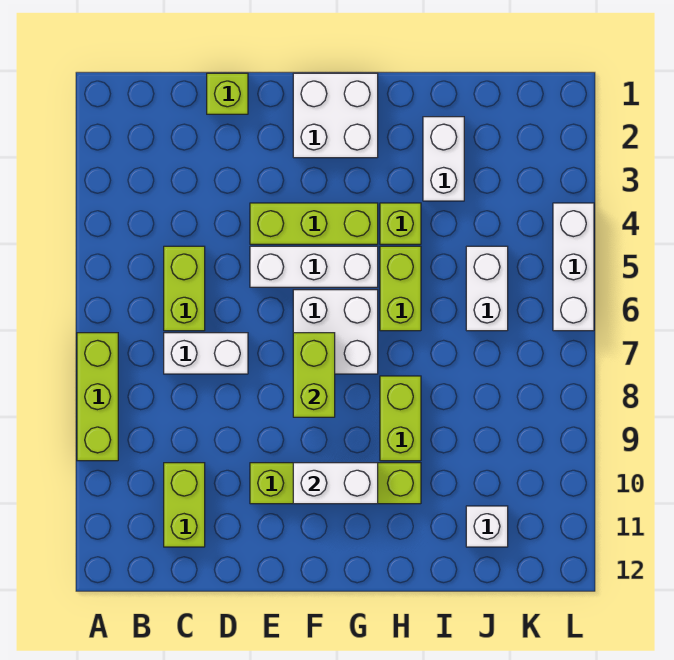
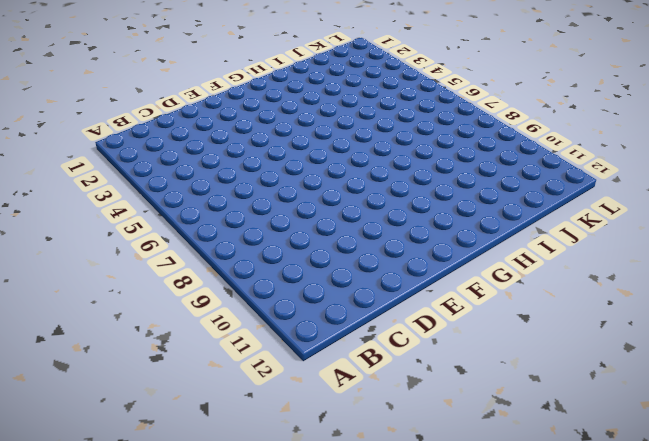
none -> lime 1x3 brick [77,333,118,461]
none -> lime 1x2 brick [164,246,205,331]
none -> white 1x2 brick [164,333,248,374]

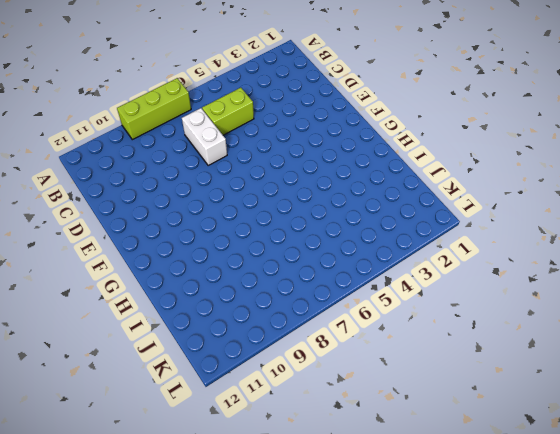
none -> lime 1x2 brick [164,463,205,547]
none -> lime 1x1 brick [207,73,248,114]
none -> lime 1x3 brick [250,203,378,244]

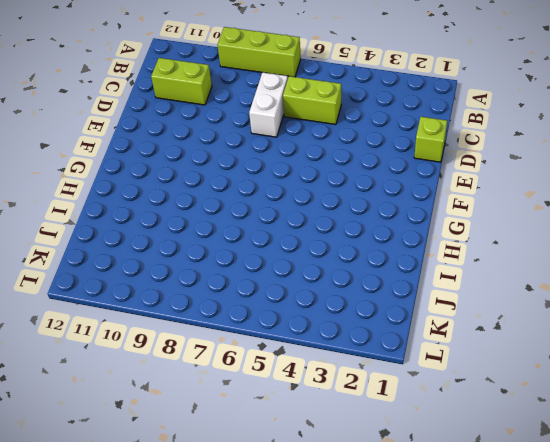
none -> lime 1x3 brick [250,203,378,244]
none -> white 1x3 brick [250,246,378,287]
none -> lime 1x4 brick [250,463,421,504]

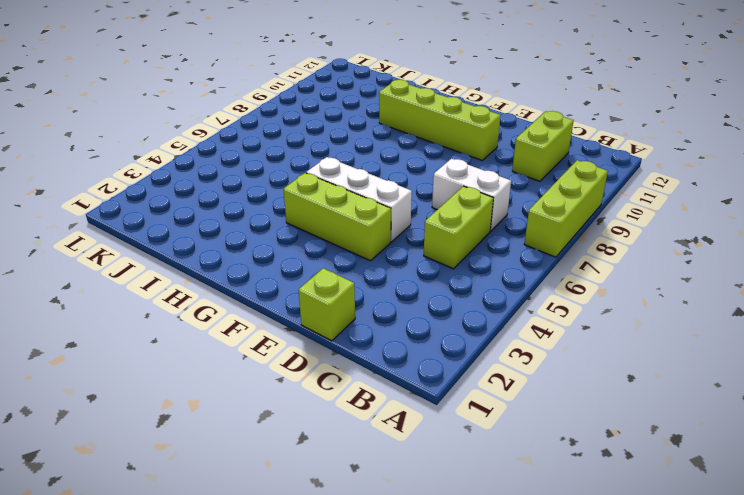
none -> white 2x2 brick [293,73,378,158]
none -> white 2x2 brick [293,290,378,374]
none -> lime 1x1 brick [380,203,421,244]

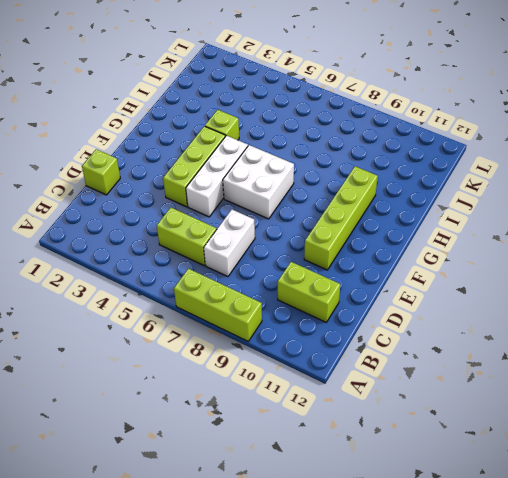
none -> white 2x2 brick [293,73,378,158]
none -> lime 1x2 brick [380,246,421,331]
none -> lime 1x2 brick [380,376,421,461]

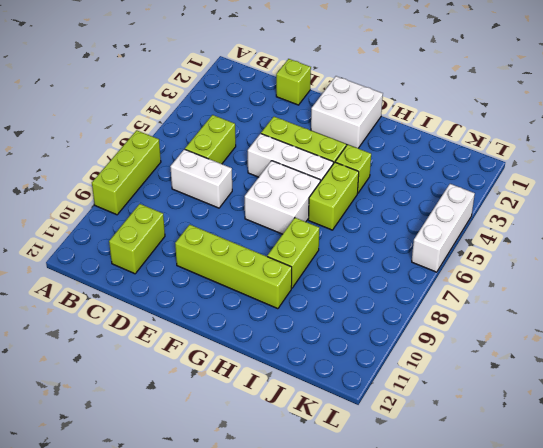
none -> white 1x2 brick [423,117,464,201]
none -> white 1x2 brick [466,246,508,331]
none -> white 1x1 brick [466,506,508,547]

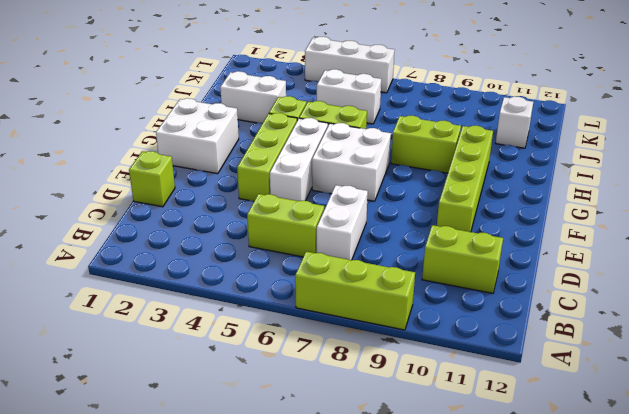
none -> lime 1x2 brick [293,333,335,417]
none -> white 1x2 brick [293,463,378,504]

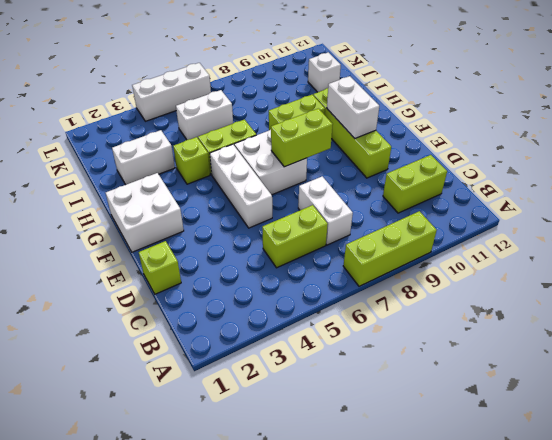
none -> lime 1x3 brick [250,203,378,244]

